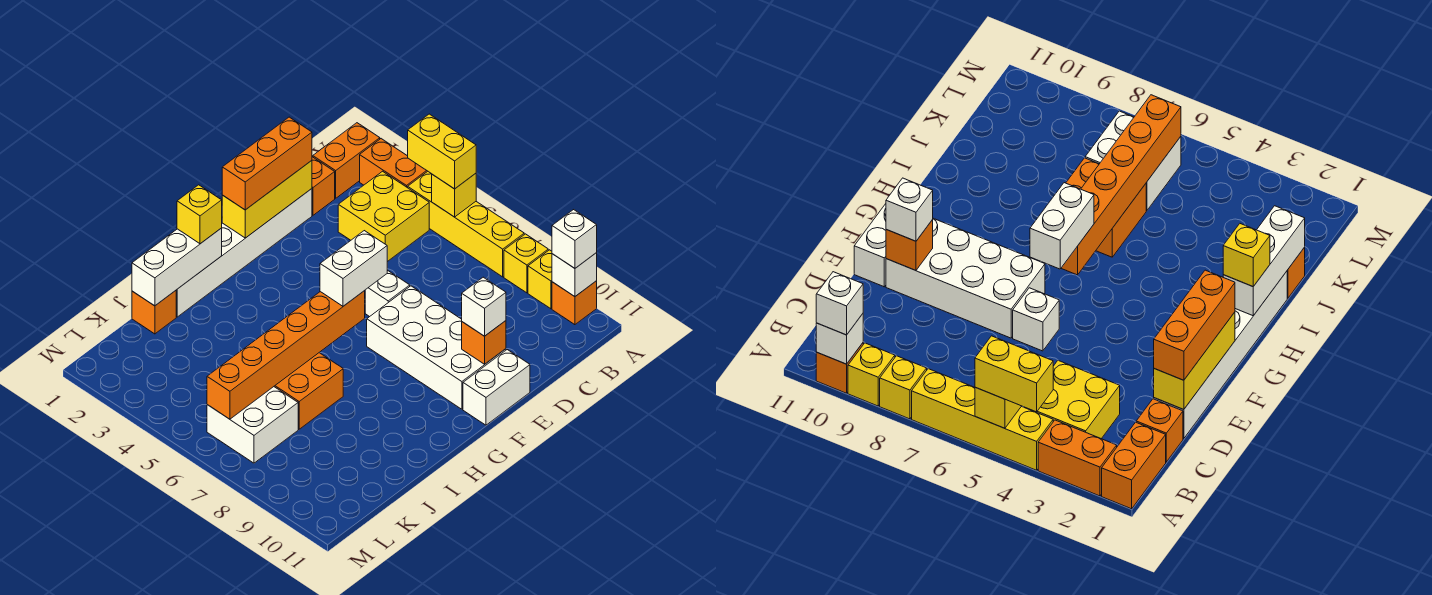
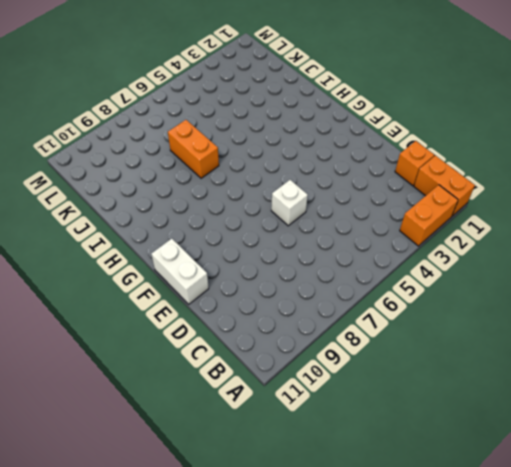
orange 1x2 brick [168,120,219,178] -> orange 2x2 brick [274,353,343,429]
none -> yellow 1x4 brick [408,172,524,277]
none -> yellow 1x1 brick [504,234,548,293]
none -> yellow 1x1 brick [528,250,552,309]

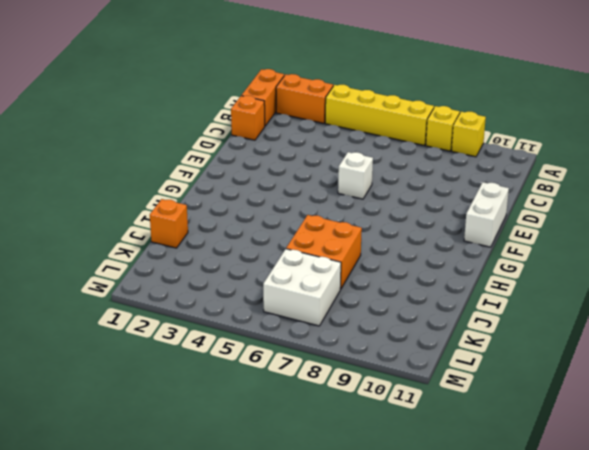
none -> orange 1x1 brick [552,281,597,325]
none -> yellow 2x2 brick [338,171,429,262]
none -> white 1x6 brick [176,189,312,317]

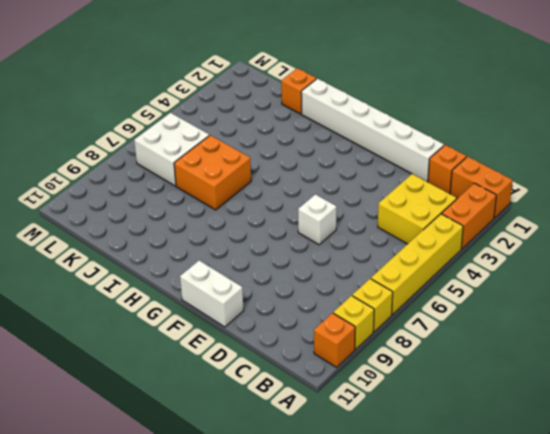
none -> white 2x4 brick [367,286,506,409]
none -> yellow 1x1 brick [432,173,476,217]
none -> white 1x1 brick [552,253,597,296]

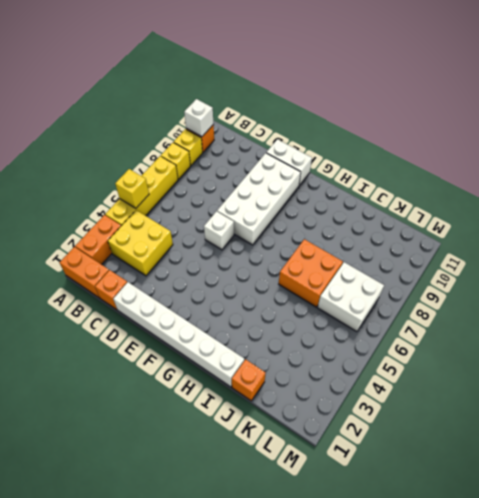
none -> yellow 1x3 brick [222,161,312,238]
none -> orange 1x1 brick [462,321,506,364]
none -> orange 1x6 brick [207,291,365,419]

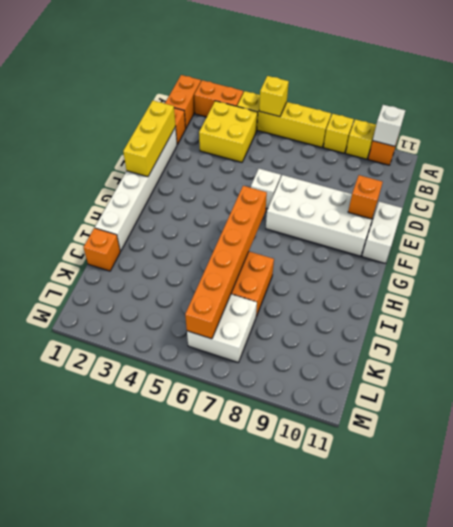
none -> white 1x3 brick [132,228,222,306]
none -> yellow 1x2 brick [408,114,476,189]
none -> white 1x1 brick [552,210,597,268]

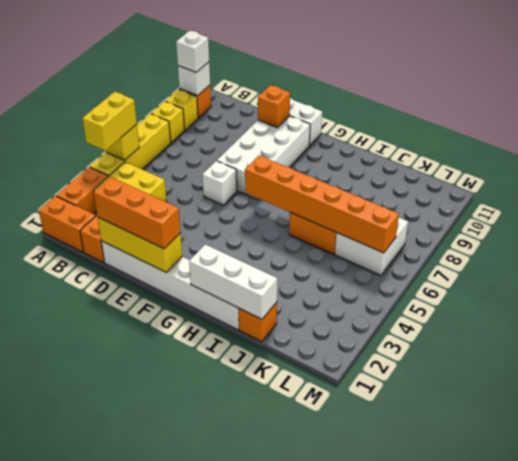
none -> white 1x1 brick [462,277,506,336]
none -> white 1x2 brick [320,231,387,306]
none -> yellow 1x1 brick [177,185,222,244]

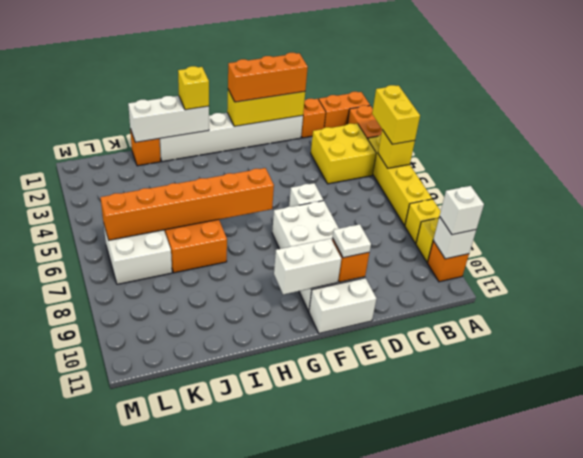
white 1x1 plate [333,224,371,258] -> white 1x1 brick [462,277,506,336]
white 1x2 brick [274,239,341,295] -> white 1x2 brick moved to [320,231,387,306]

